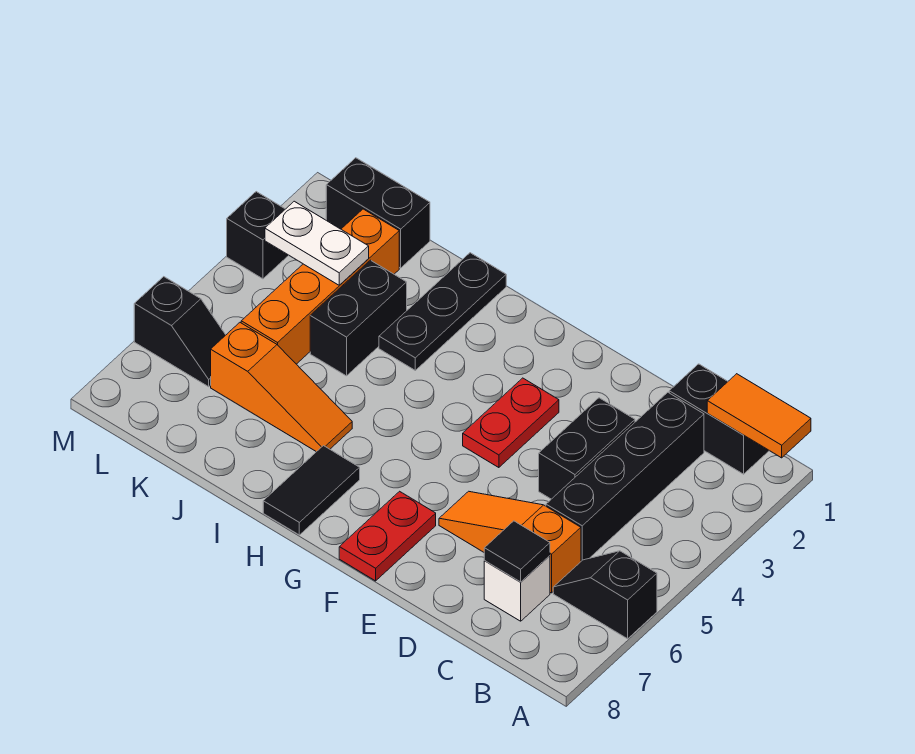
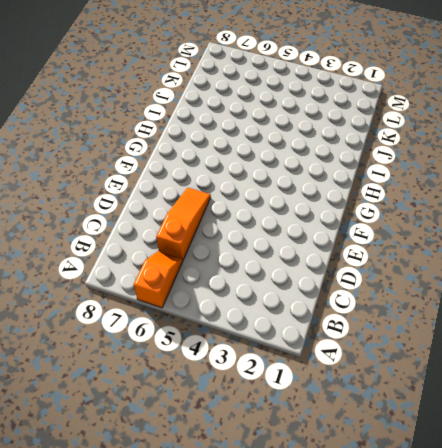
orange 1x2 slope [134,251,183,308] -> black 1x2 slope [553,551,657,639]
none -> black 1x2 brick [669,364,769,474]
none -> black 1x4 brick [546,392,704,561]
none -> white 1x1 brick [484,556,550,621]

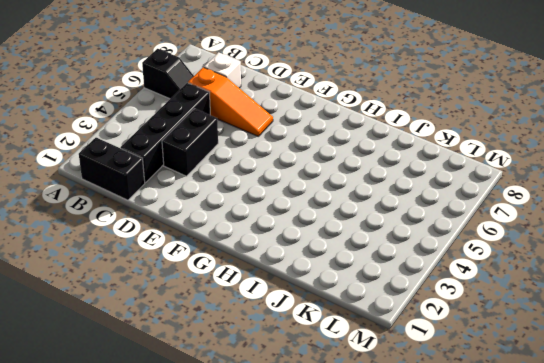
none -> red 1x2 plate [463,378,559,468]
none -> red 1x2 plate [339,491,436,581]
none -> black 1x2 tile [263,446,360,535]

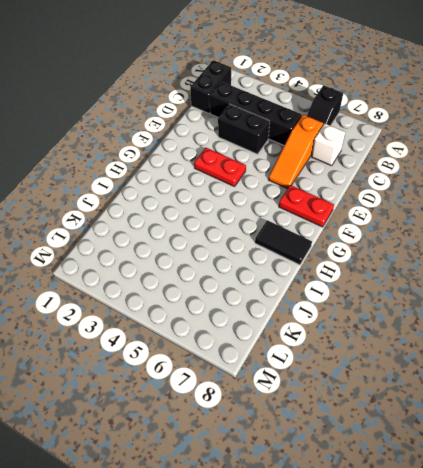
none -> black 1x3 plate [379,253,506,370]
none -> orange 1x3 slope [211,323,352,452]
none -> black 1x2 brick [310,260,407,376]

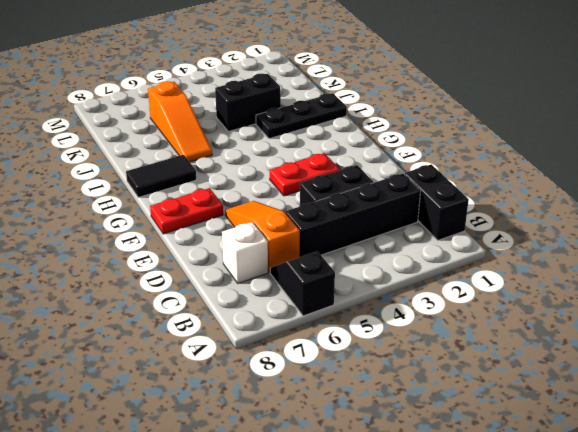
none -> black 1x2 brick [326,158,430,268]
none -> orange 1x4 brick [241,209,399,364]
none -> black 1x2 slope [134,277,225,387]

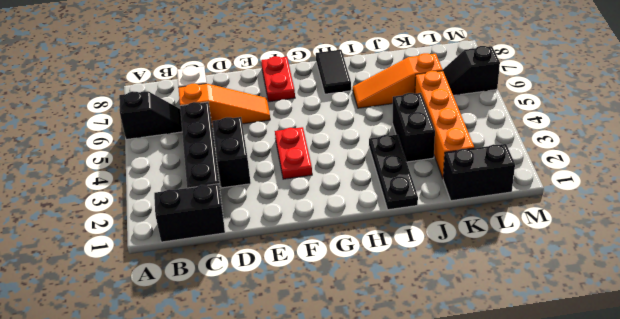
none -> black 1x1 brick [227,192,289,279]
none -> orange 1x2 tile [707,374,811,458]
none -> black 1x1 tile [484,521,550,582]

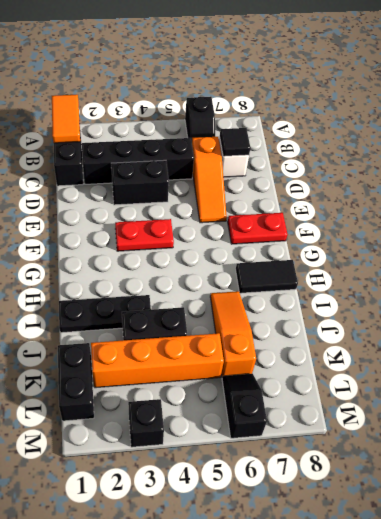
none -> white 1x2 plate [265,201,369,285]

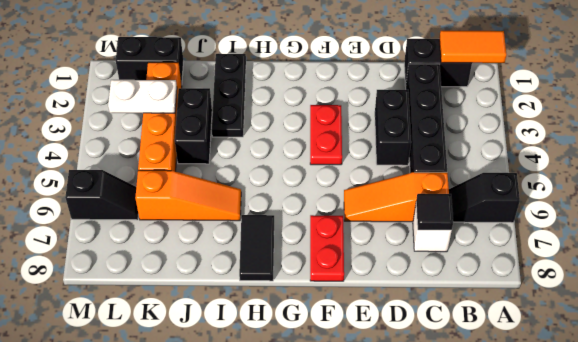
none -> black 1x1 brick [227,192,289,279]

